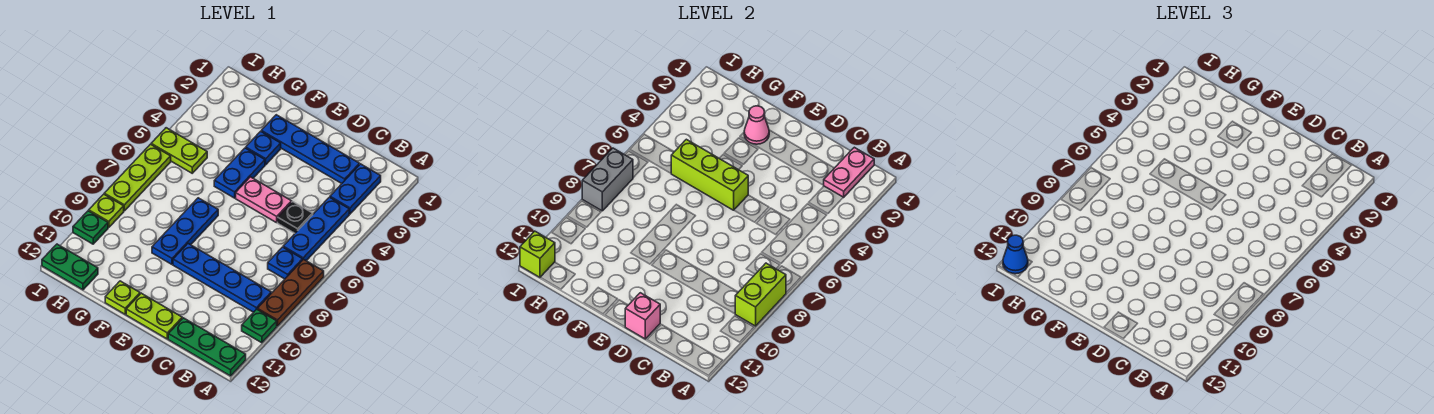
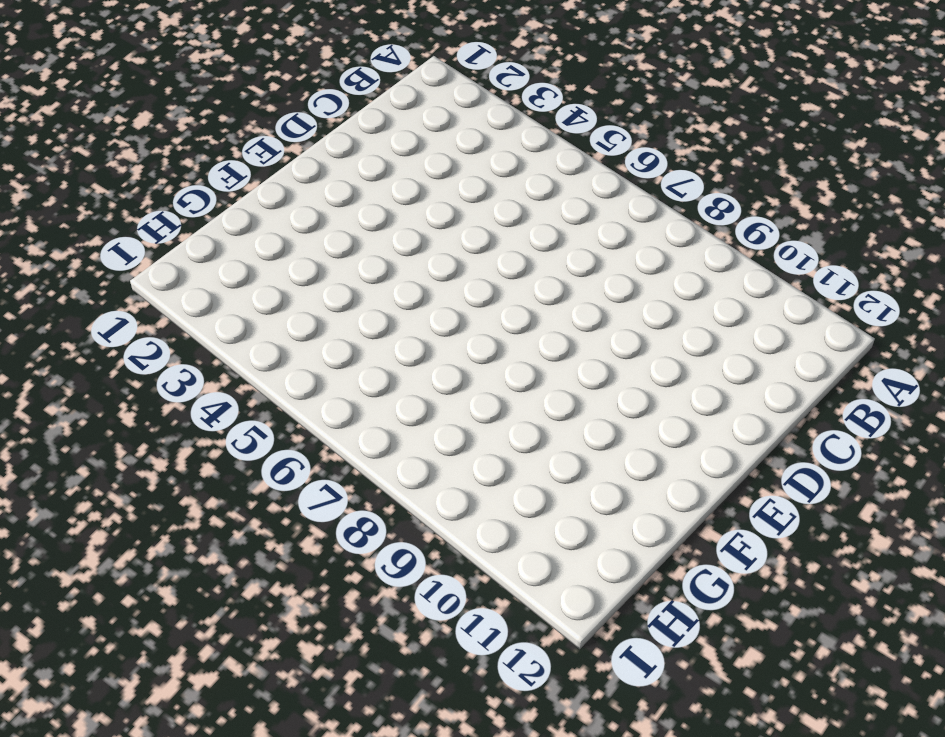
none -> brown 1x3 plate [257,259,324,326]
none -> green 1x1 plate [242,309,277,343]
none -> green 1x3 plate [168,318,246,376]

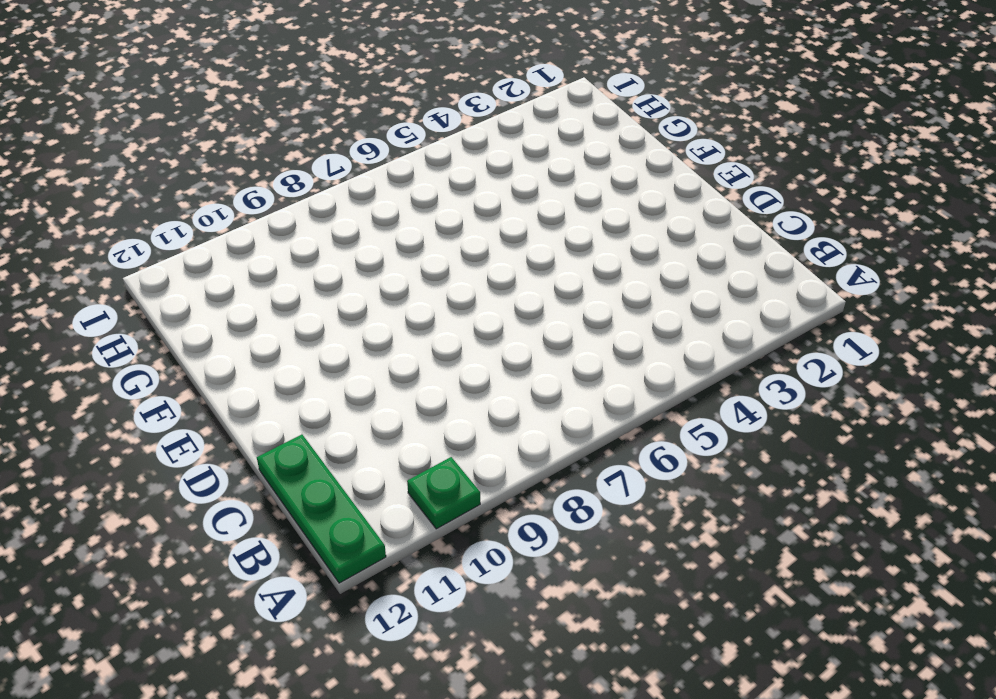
none -> brown 1x3 plate [257,259,324,326]
none -> blue 1x2 plate [330,164,381,214]
none -> blue 1x3 plate [283,197,349,261]

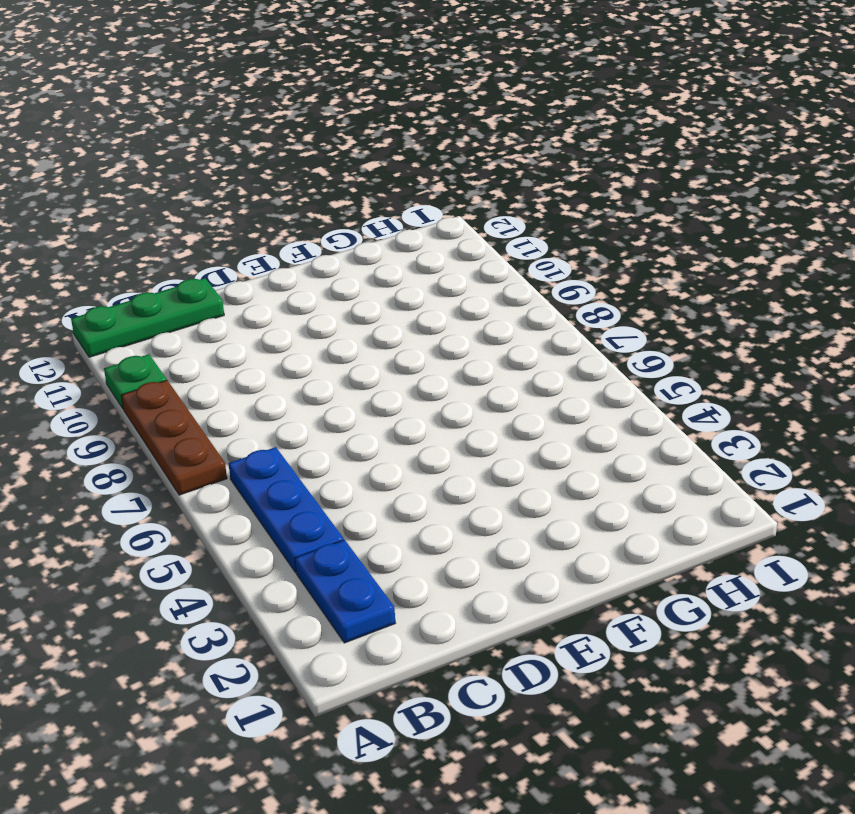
none -> blue 1x1 plate [268,247,303,279]
none -> blue 1x4 plate [173,244,271,312]
none -> blue 1x4 plate [261,115,359,183]

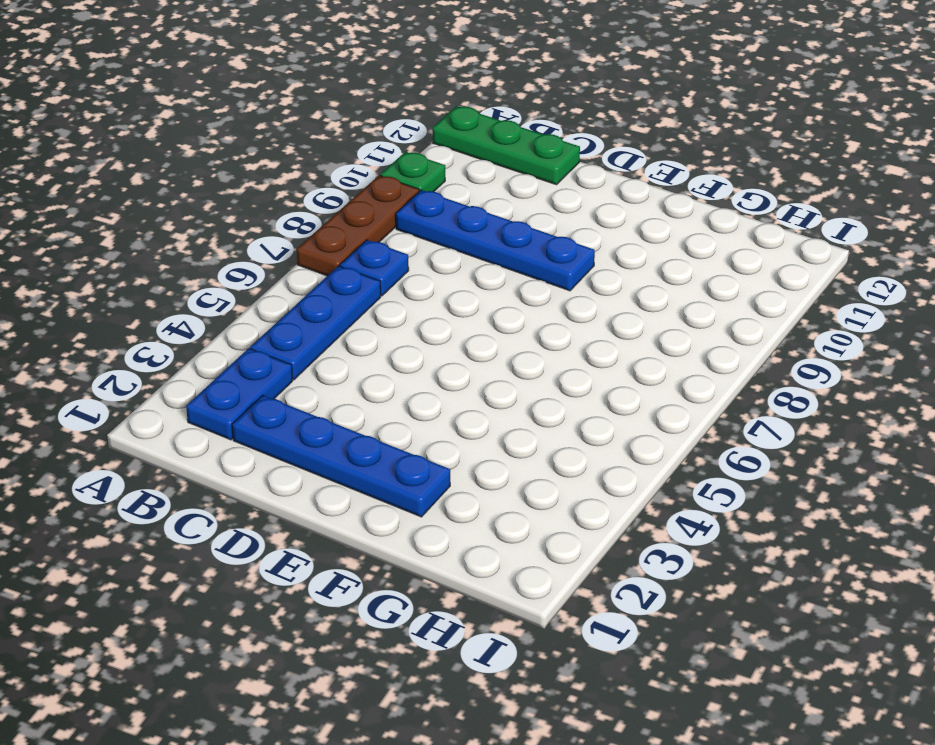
none -> black 1x1 plate [278,202,313,233]
none -> pink 1x2 plate [236,177,292,223]
none -> lime 1x2 plate [126,293,182,339]

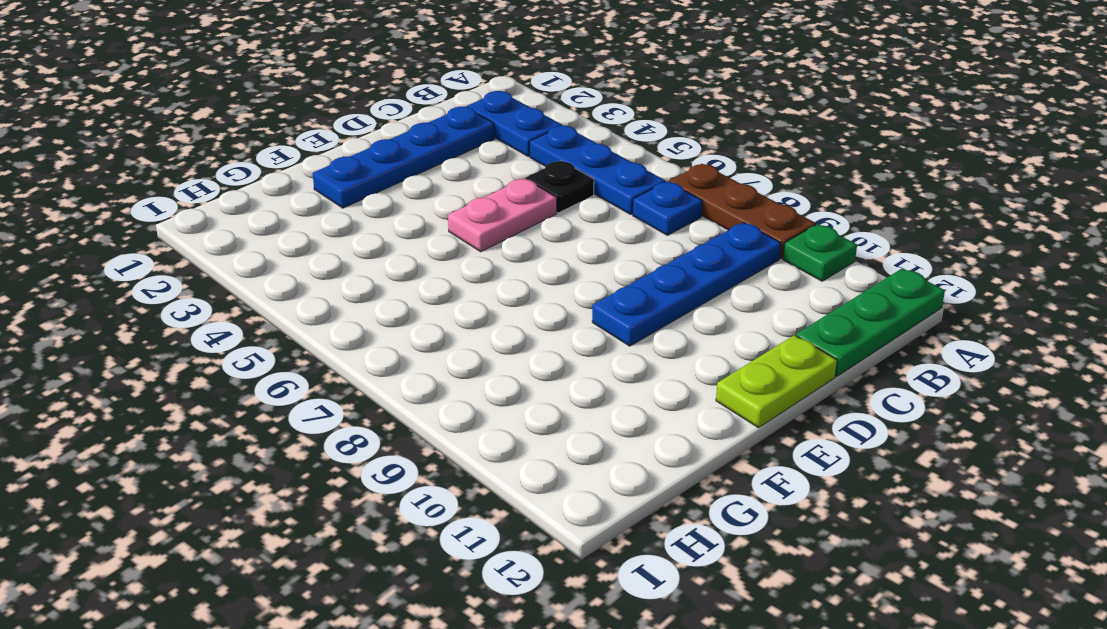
none -> blue 1x1 plate [246,131,281,165]
none -> blue 1x2 plate [214,148,265,198]
none -> blue 1x3 plate [152,198,218,264]

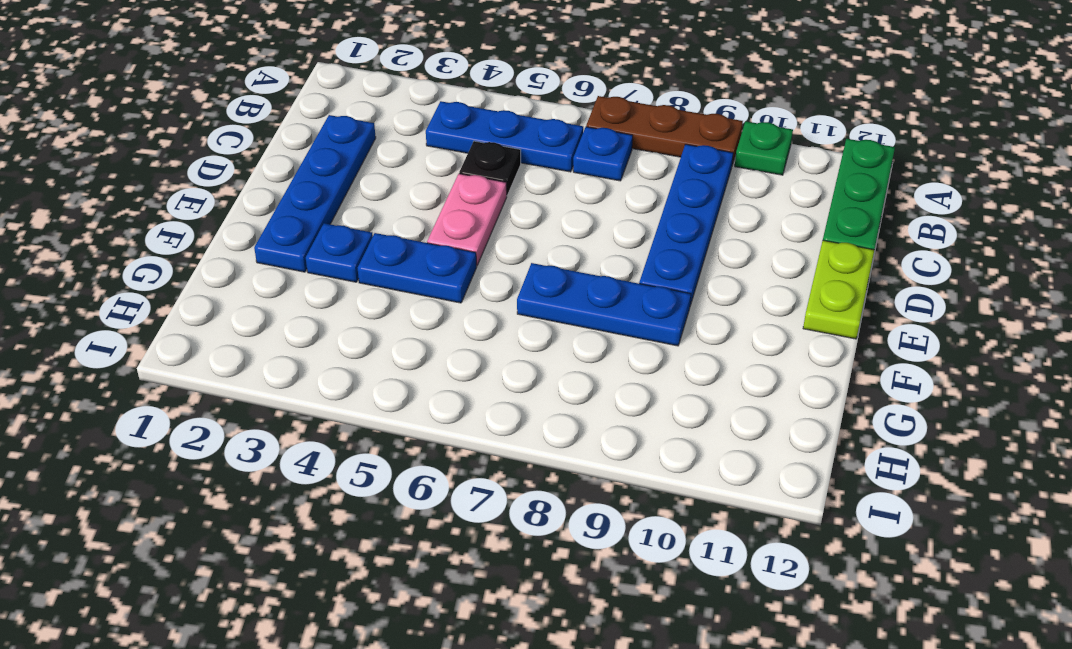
none -> blue 1x2 plate [330,164,381,214]
none -> lime 1x1 plate [105,281,140,314]
none -> lime 1x2 plate [151,128,207,173]

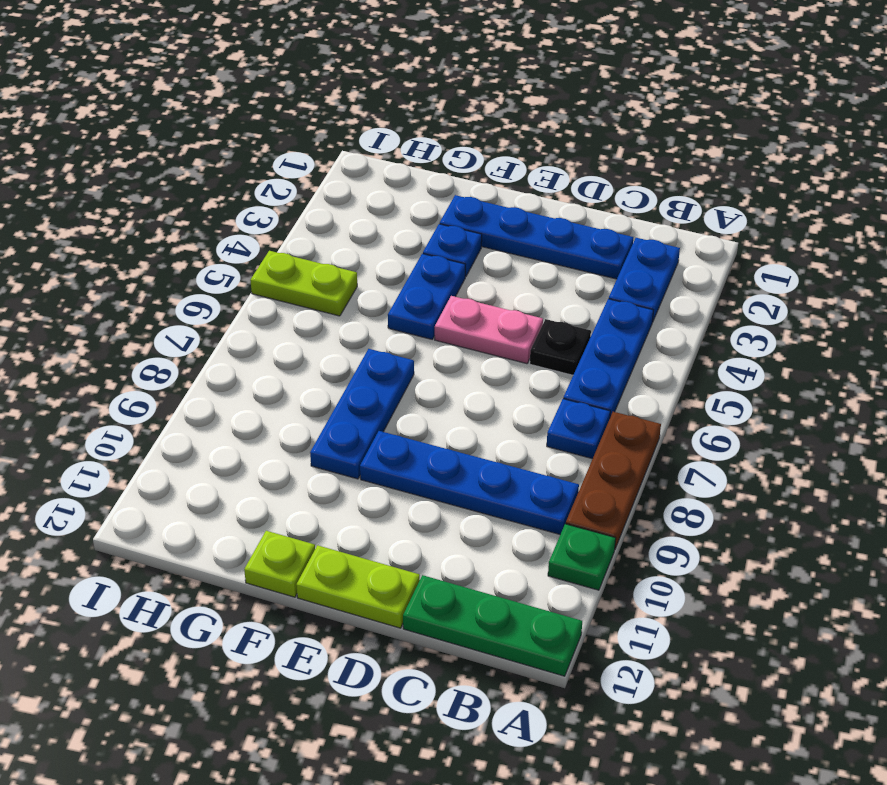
none -> green 1x2 plate [42,244,98,290]
none -> lime 1x3 plate [104,144,171,211]
none -> lime 1x1 plate [89,194,124,228]

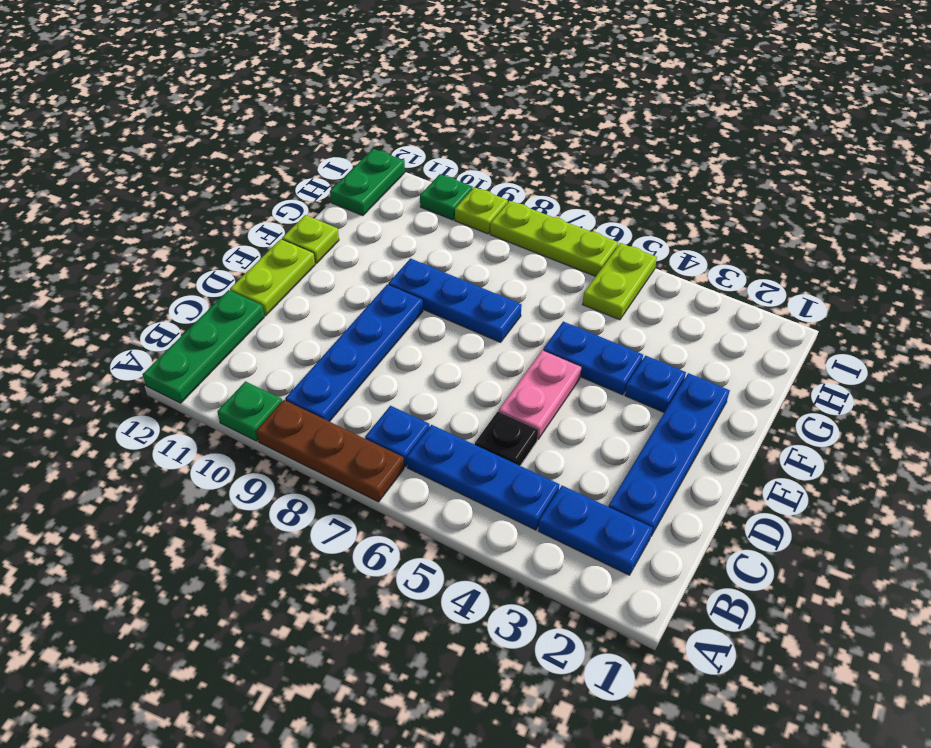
none -> lime 1x2 brick [735,263,786,326]
none -> pink 1x2 plate [824,147,874,197]
none -> pink 1x1 brick [625,293,660,339]

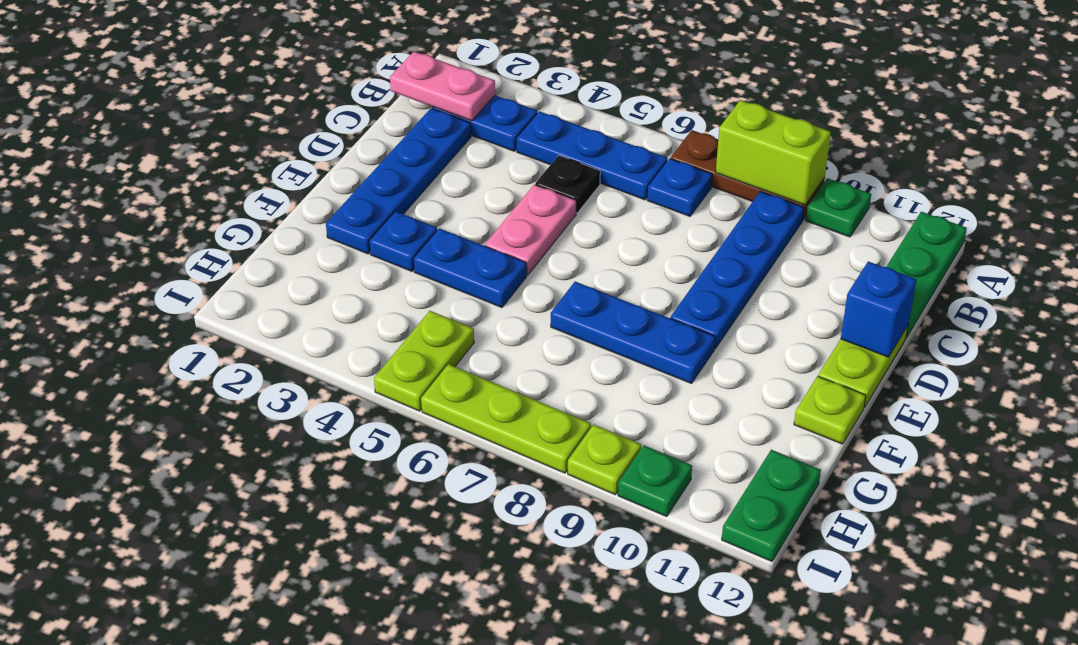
blue 1x1 brick [841,261,917,357] -> pink 1x1 brick [625,293,660,339]
none -> lime 1x3 brick [671,139,748,210]
none -> pink 1x1 cone [744,106,769,144]
none -> grey 1x2 brick [582,148,633,211]

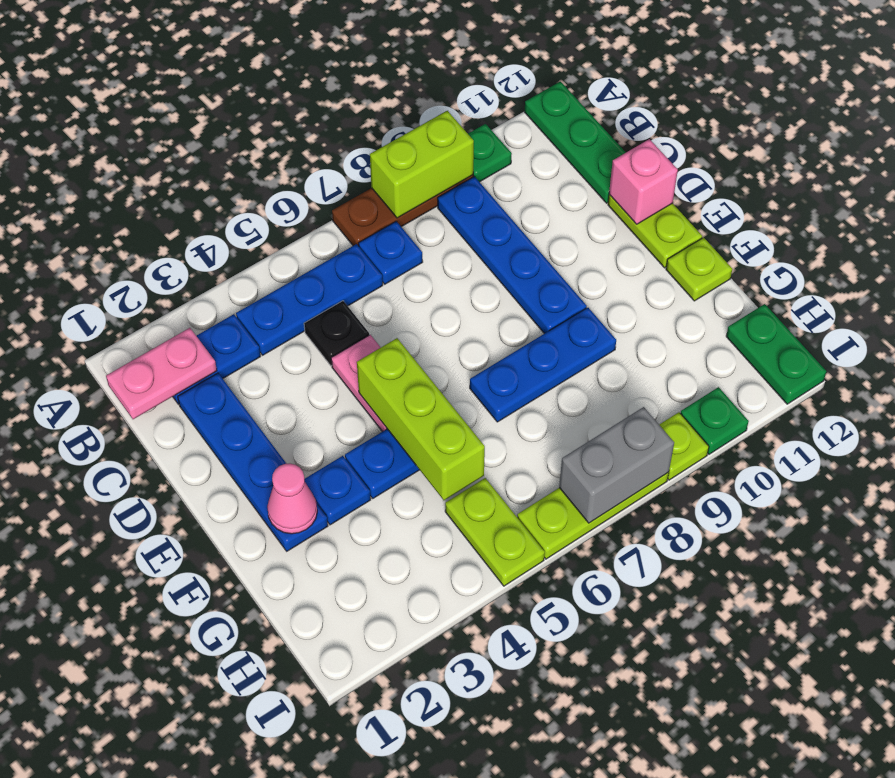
none -> lime 1x1 brick [520,231,555,277]
none -> blue 1x1 cone [1003,235,1028,274]

